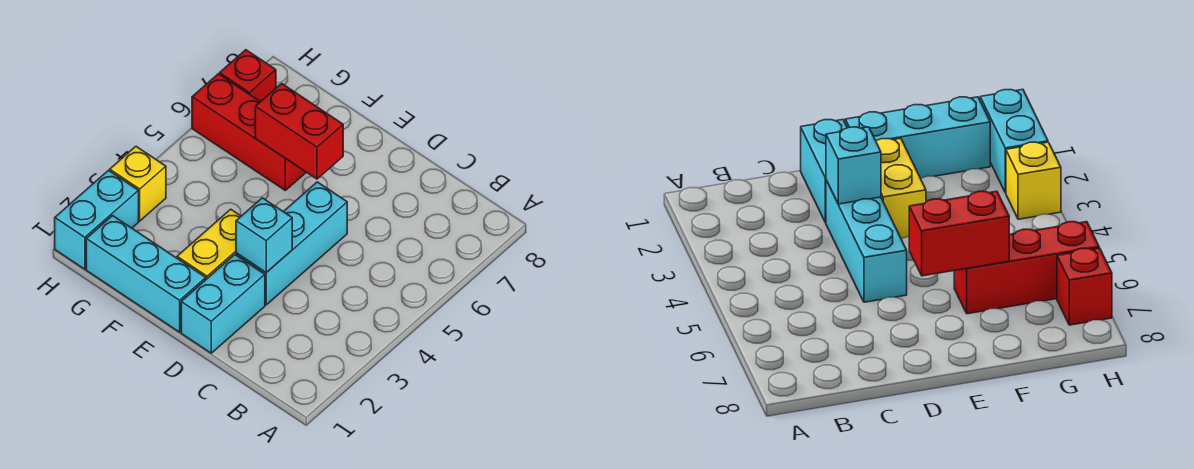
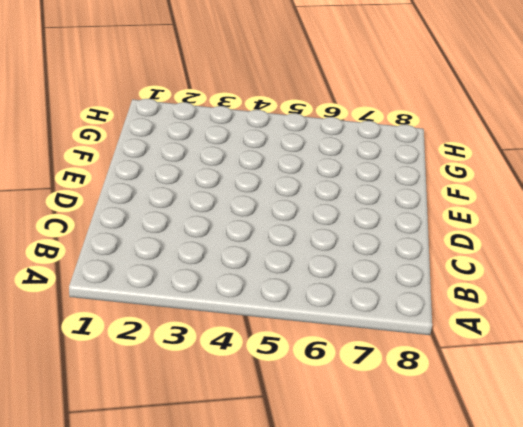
none -> cyan 1x2 brick [181,255,265,353]
none -> cyan 1x3 brick [236,182,347,305]

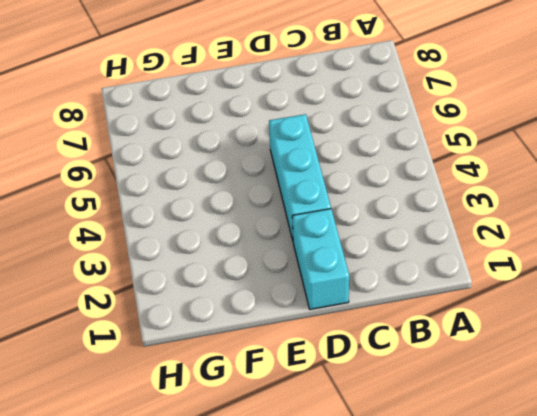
none -> cyan 1x3 brick [86,216,206,332]
none -> yellow 1x2 brick [177,209,241,279]

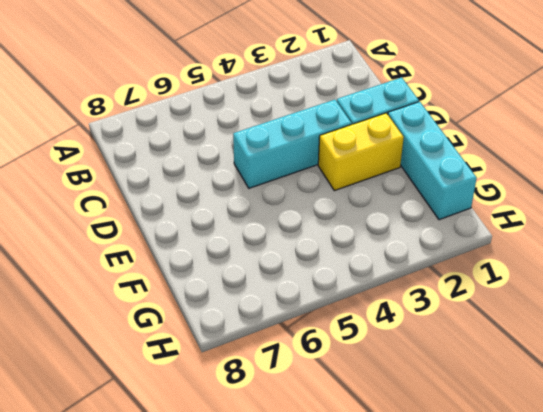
none -> red 1x3 brick [192,74,306,190]
none -> cyan 1x2 brick [55,171,139,269]

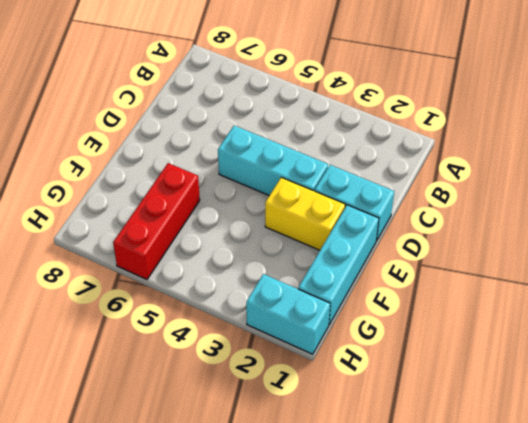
none -> yellow 1x1 brick [110,147,166,221]
none -> red 1x1 brick [220,50,276,102]

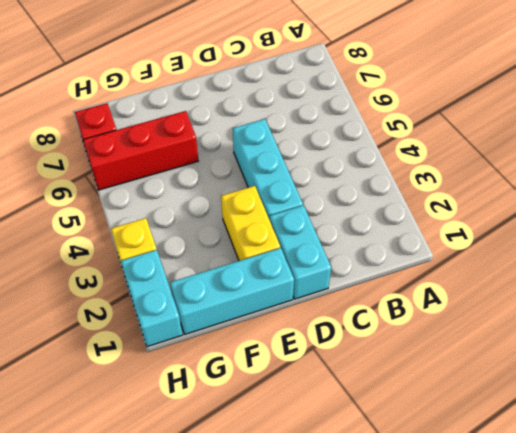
none -> cyan 1x1 brick [236,198,292,273]
none -> red 1x2 brick [255,83,343,179]

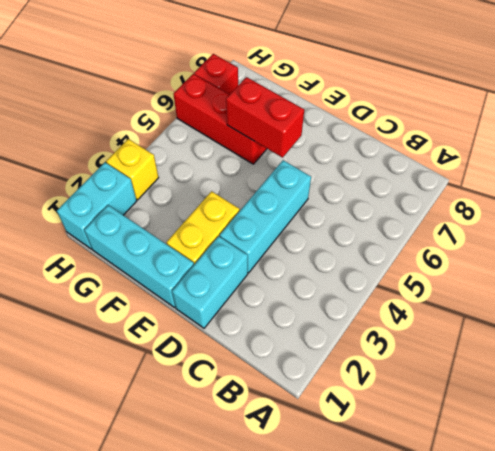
none -> cyan 1x1 brick [236,198,292,273]

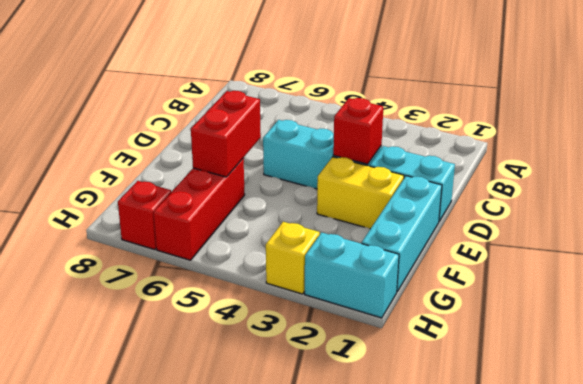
red 1x1 brick [333,98,383,164] -> cyan 1x1 brick [236,198,292,273]

